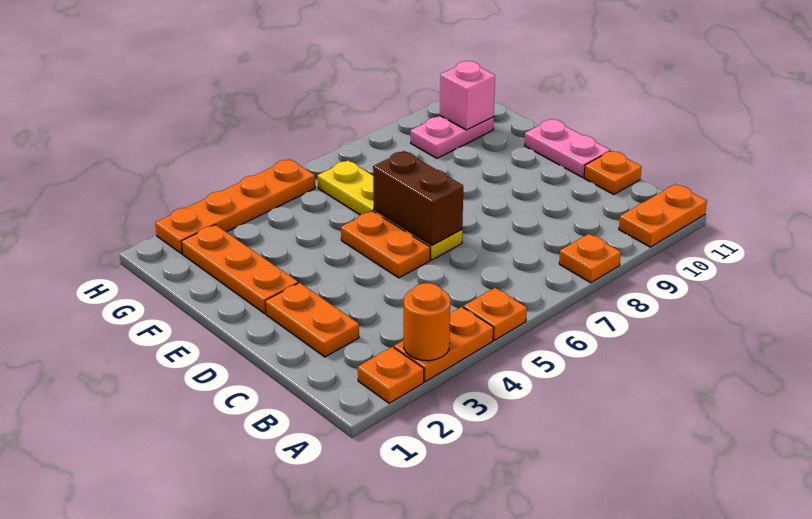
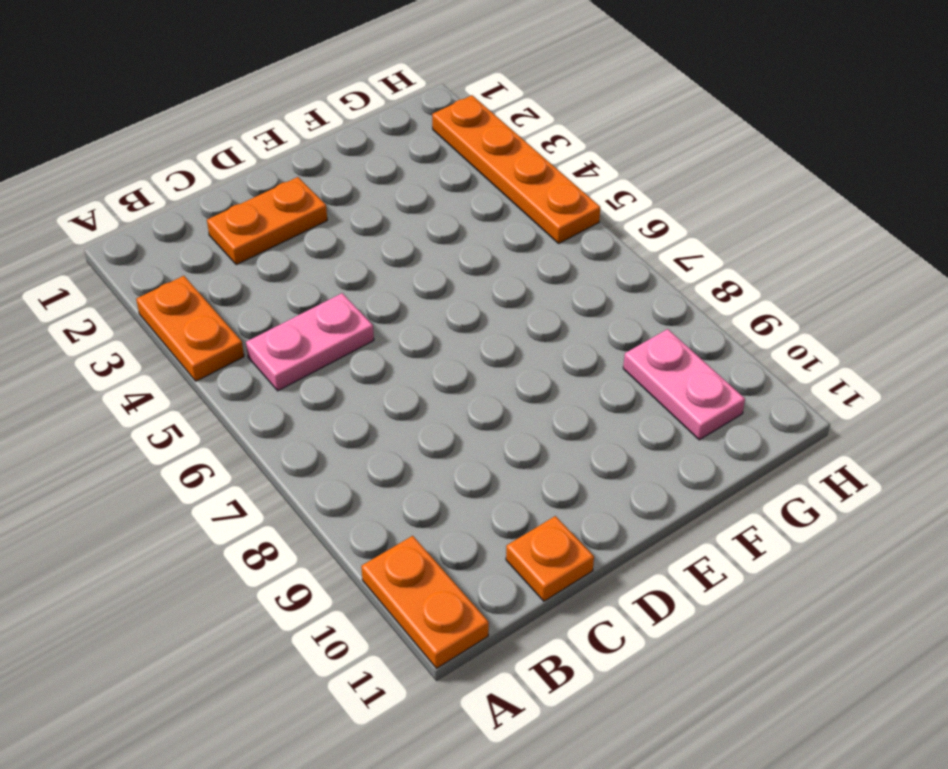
pink 1x2 plate [246,293,374,391] -> pink 1x2 plate moved to [524,119,610,177]
none -> orange 1x1 plate [358,347,424,403]
none -> orange 1x1 plate [463,288,527,340]
none -> orange 1x1 plate [559,234,621,283]

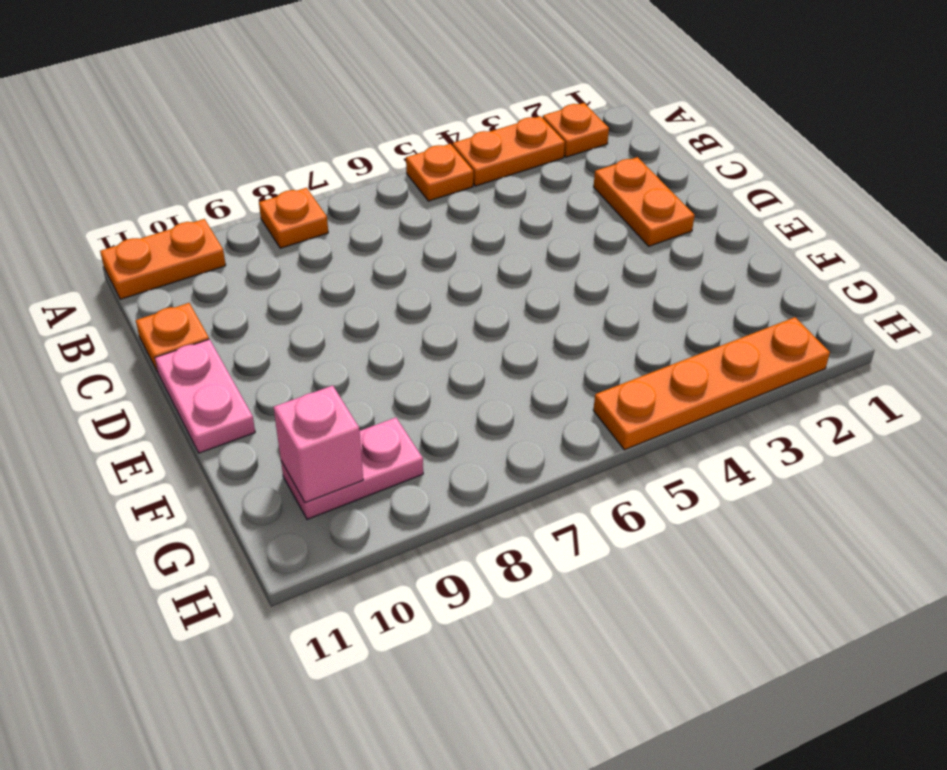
none -> orange 1x2 plate [341,211,430,278]
none -> yellow 1x4 plate [318,161,462,260]
none -> orange 1x3 plate [182,225,298,314]

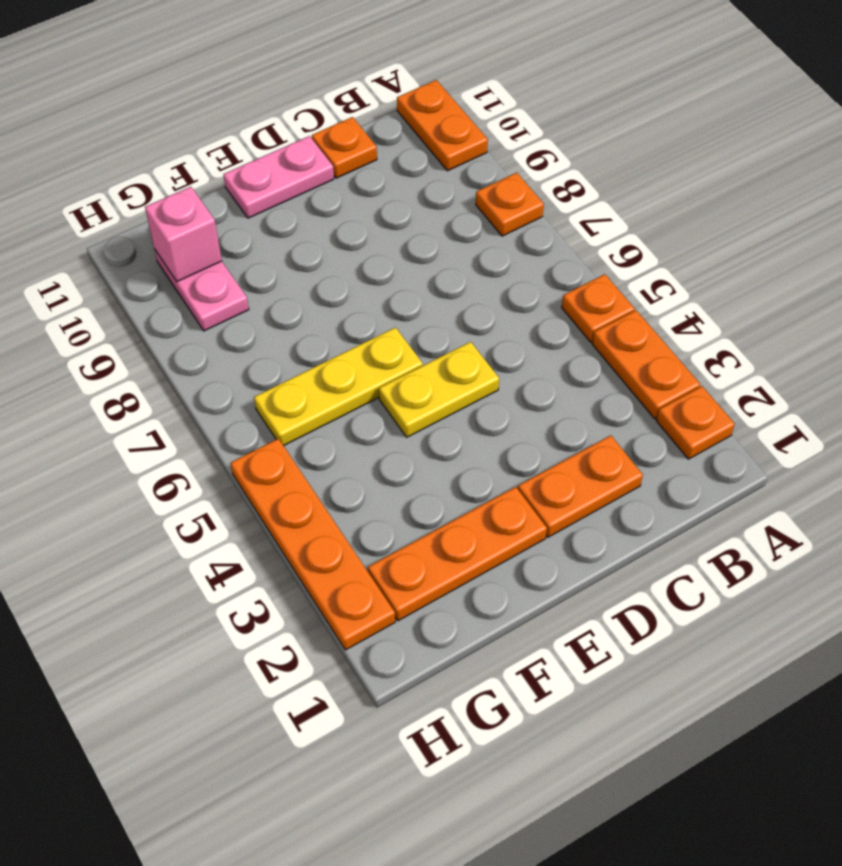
yellow 1x2 plate [379,342,499,437] -> orange 1x2 plate [341,211,430,278]
yellow 1x3 plate [254,327,423,446] -> yellow 1x4 plate [318,161,462,260]
none -> orange 1x1 round brick [404,283,450,361]
none -> brown 1x2 brick [373,151,463,246]

